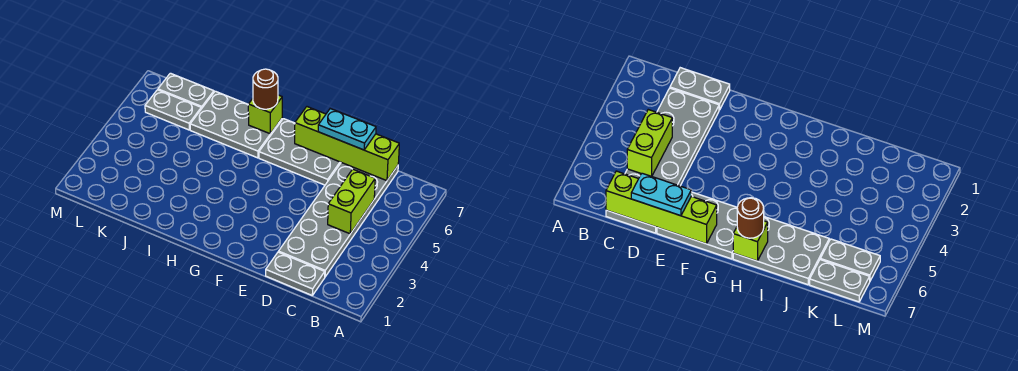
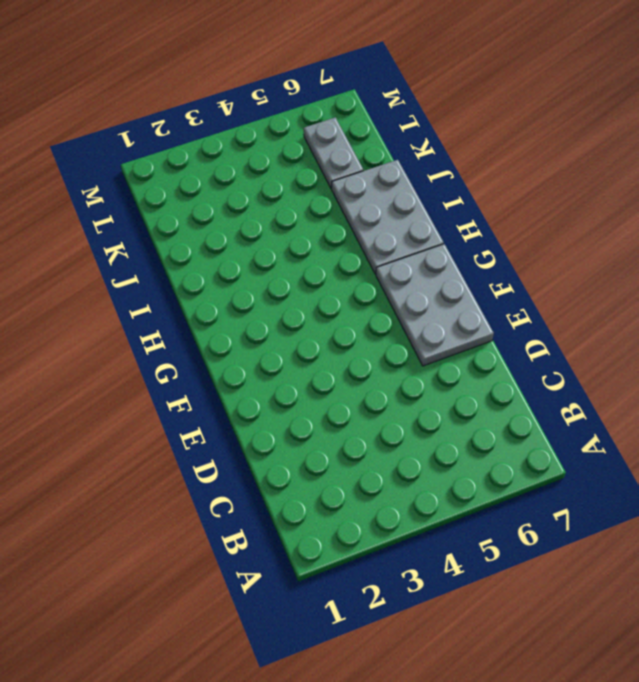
none -> grey 1x2 plate [266,252,325,295]
none -> grey 2x6 plate [279,163,398,277]

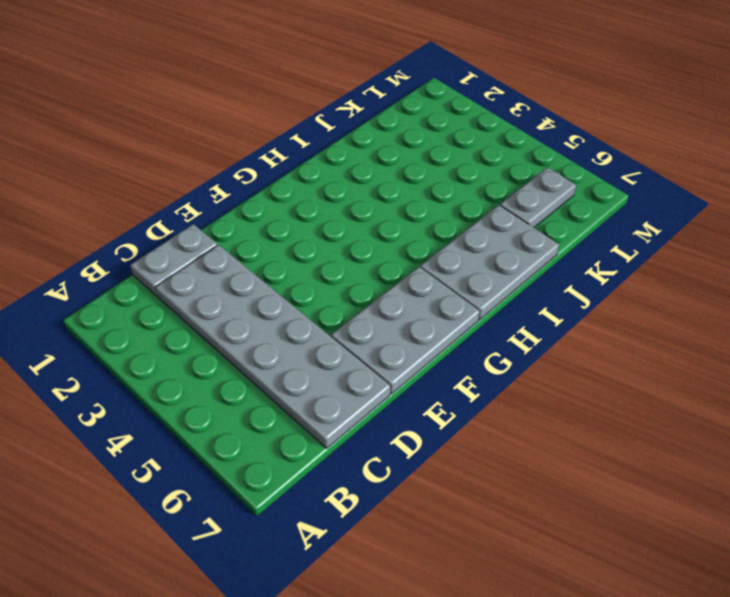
none -> grey 1x2 plate [158,73,214,109]
none -> lime 1x2 brick [328,169,375,234]

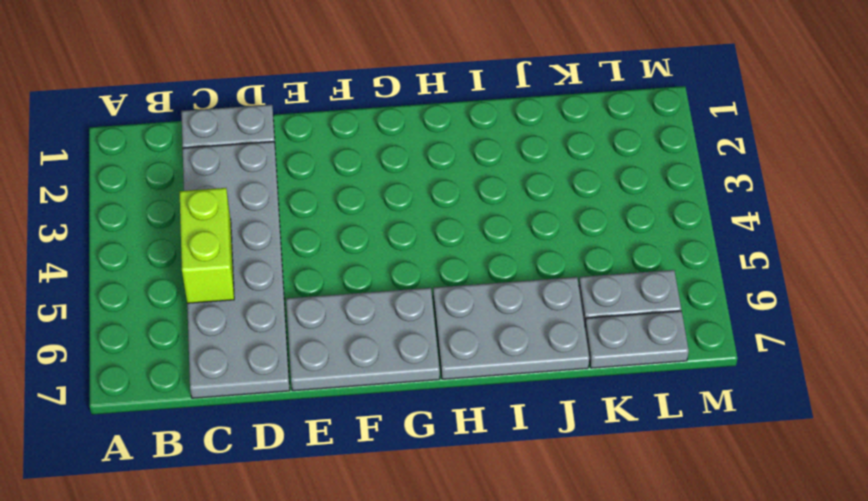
none -> lime 1x4 brick [295,107,399,181]
none -> lime 1x1 brick [248,95,282,134]

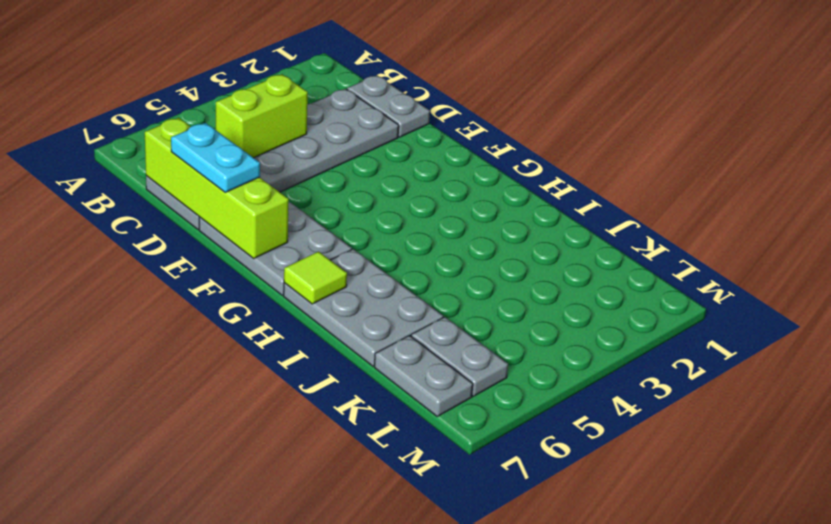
lime 1x1 tile [284,252,347,304] -> lime 1x1 brick [248,95,282,134]
none -> brown 1x1 round brick [253,69,278,109]

